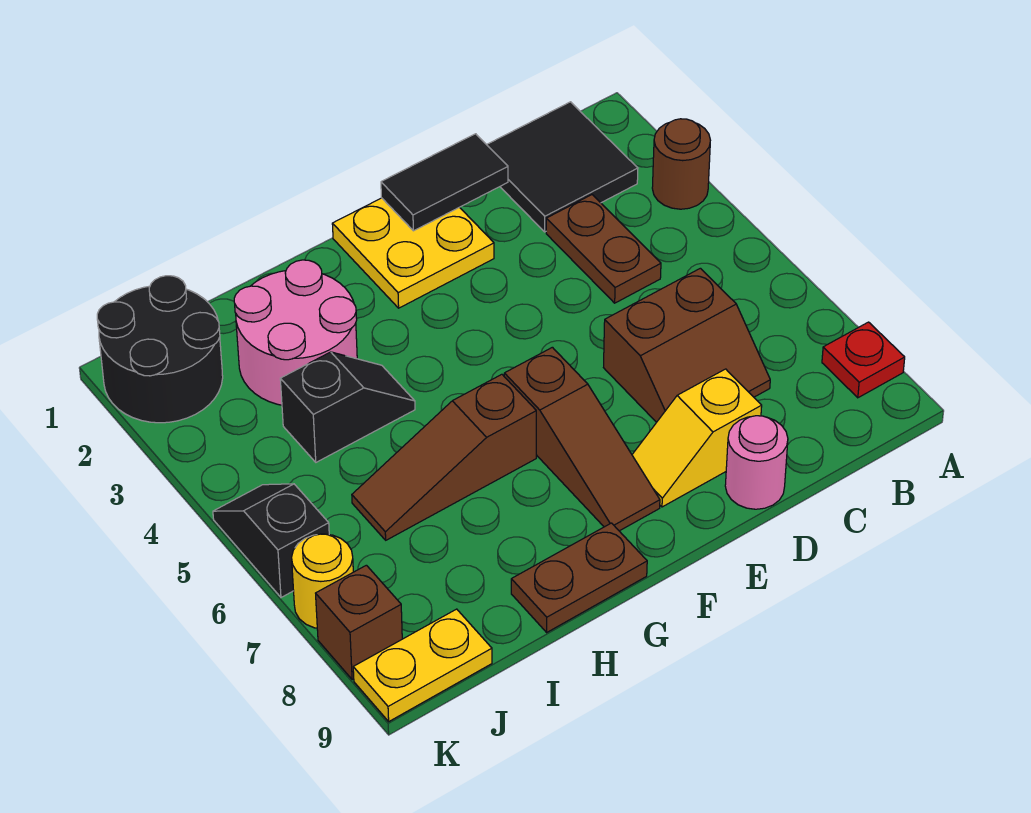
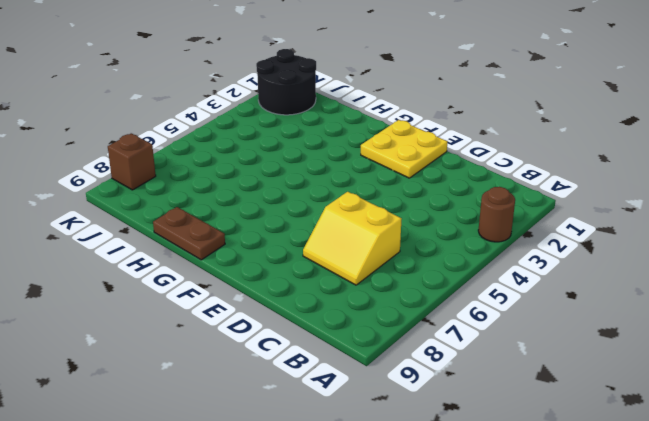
yellow 2x2 slope [303,192,401,285] -> brown 2x2 slope [604,268,770,422]
none -> red 1x1 plate [822,322,905,398]
none -> black 2x2 tile [487,102,638,232]
none -> brown 1x2 plate [546,195,661,303]

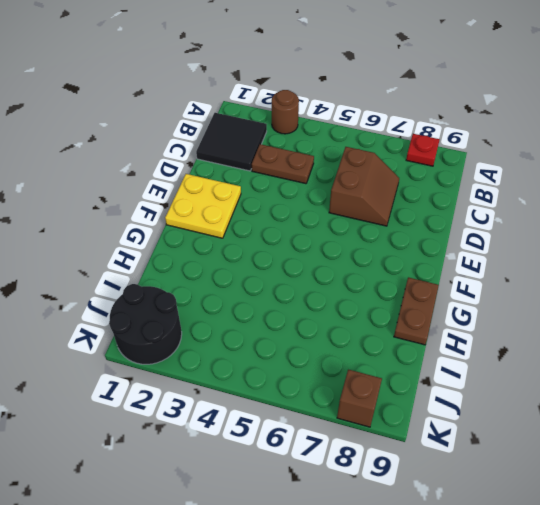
none -> yellow 1x2 slope [632,369,762,507]
none -> pink 1x1 round brick [725,416,788,509]
none -> brown 1x3 slope [504,347,660,531]

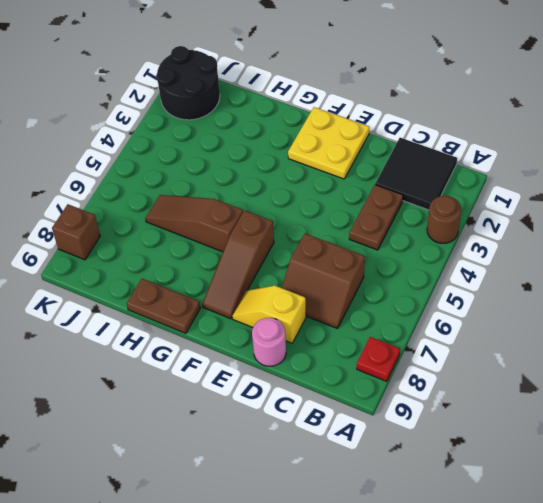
none -> pink 2x2 round brick [234,260,357,405]
none -> black 1x2 slope [280,352,415,462]
none -> yellow 1x2 plate [353,609,492,721]

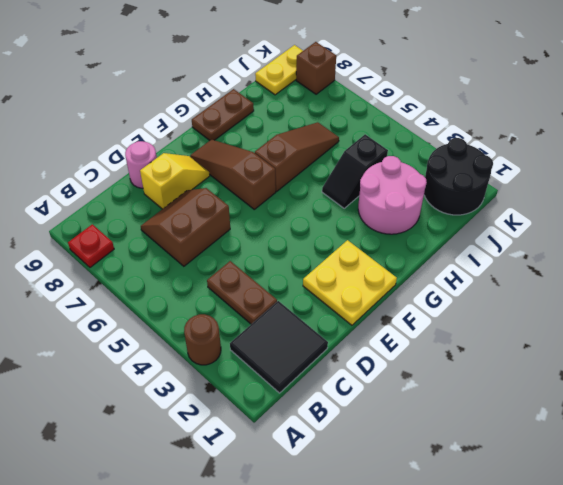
none -> black 1x2 slope [213,484,329,597]
none -> yellow 1x1 round brick [292,534,353,628]
none -> black 1x2 tile [381,134,508,231]

